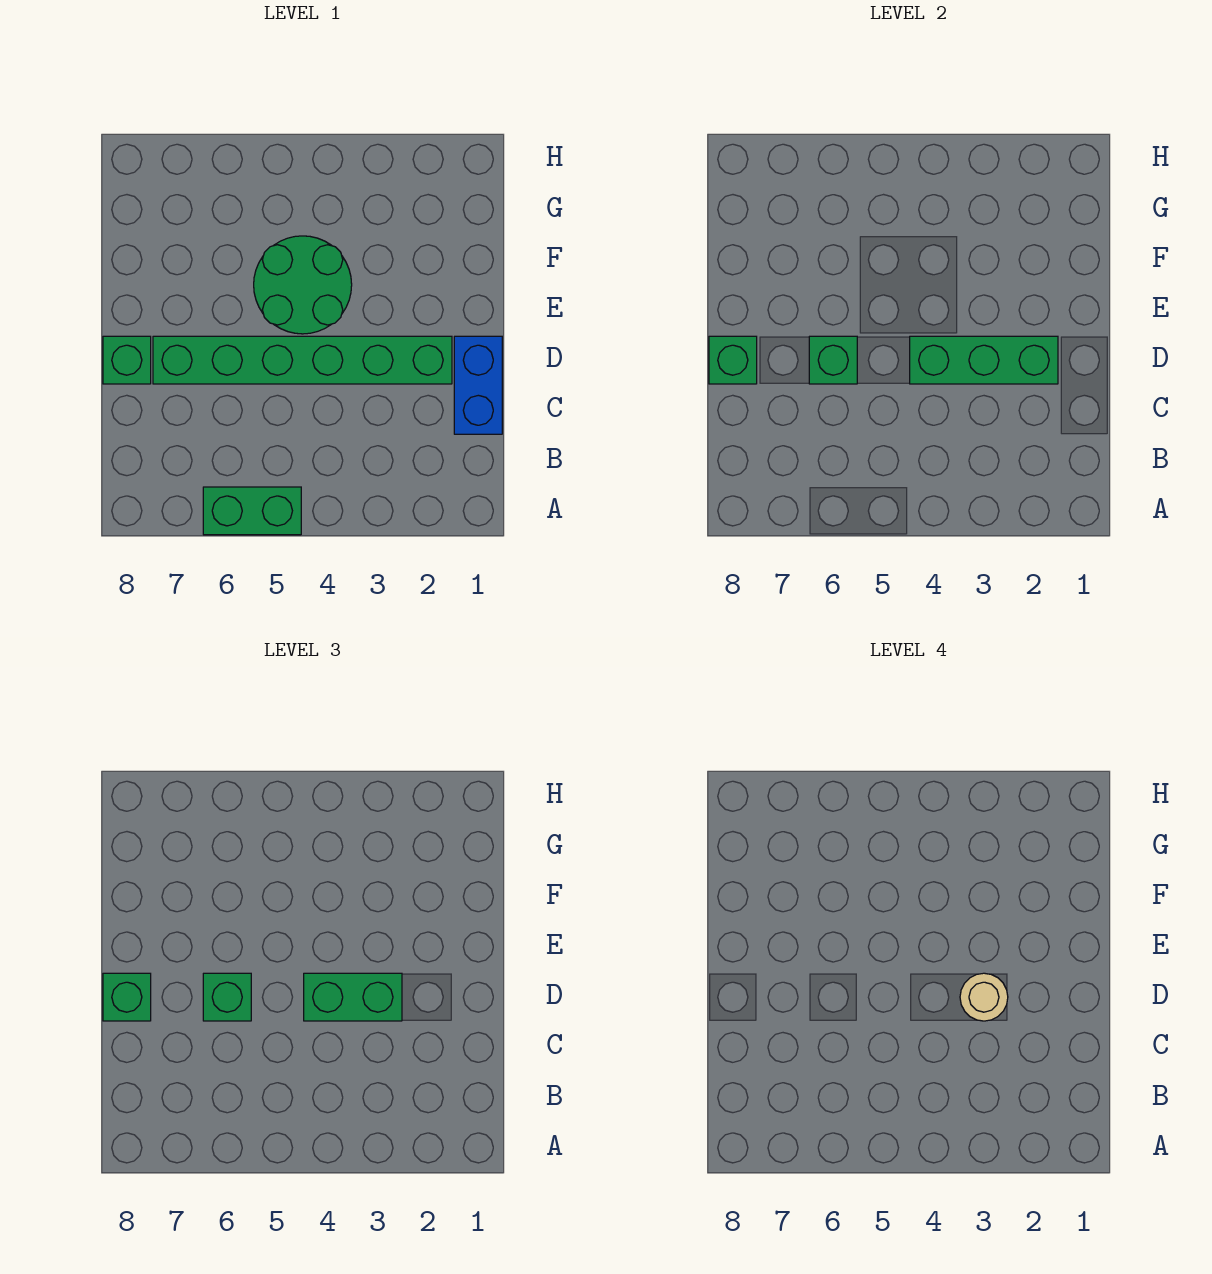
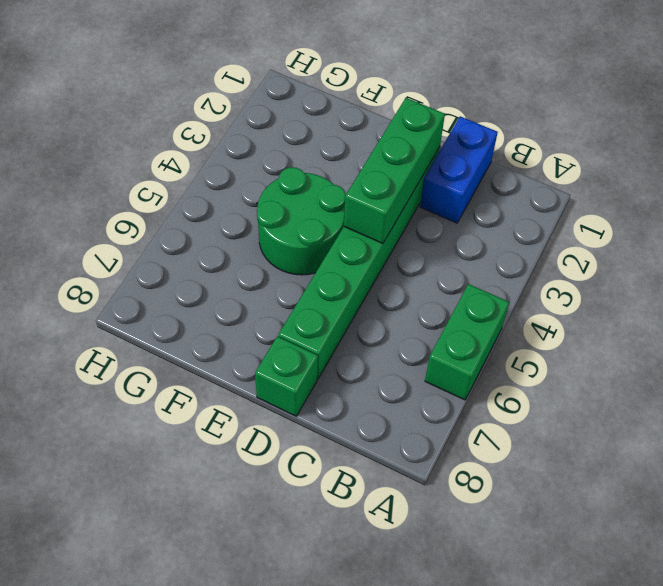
blue 1x2 brick [420,116,498,223] -> blue 1x2 brick turned to [454,336,502,434]
none -> green 1x1 brick [809,336,857,384]
none -> green 1x1 brick [709,336,757,384]
none -> green 1x2 brick [304,973,402,1021]

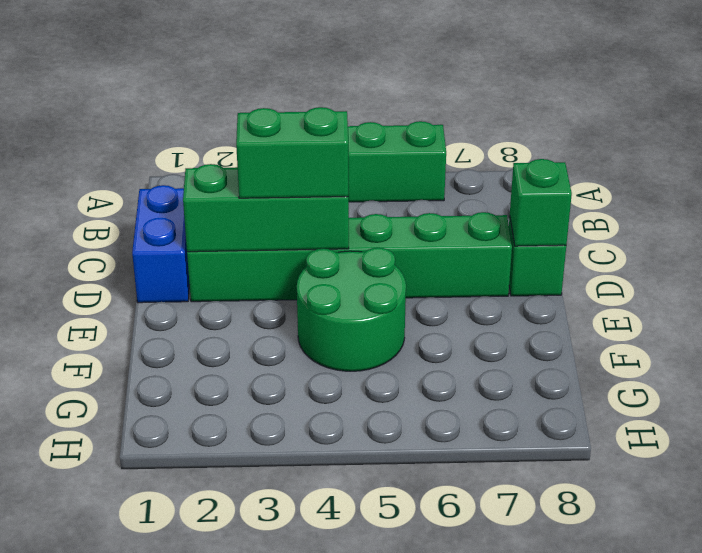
none -> green 1x1 brick [809,336,857,384]
none -> green 1x1 brick [203,973,251,1021]
none -> green 1x1 brick [103,973,151,1021]

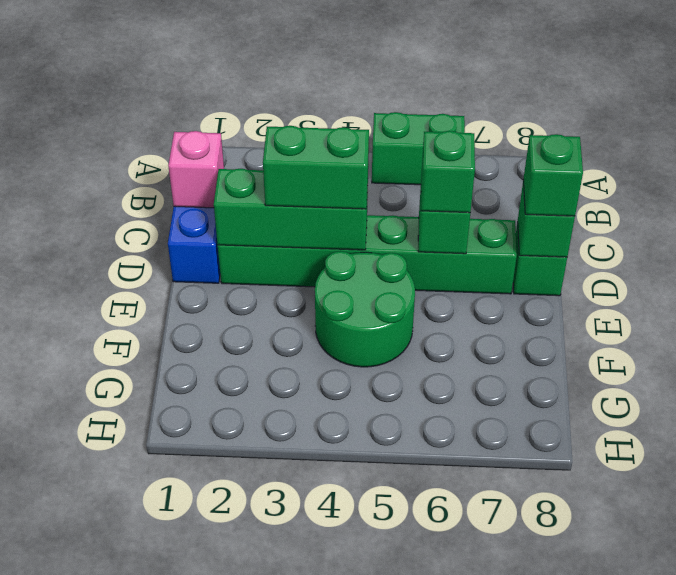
pink 1x1 brick [168,131,224,208] -> none
none -> tan 1x1 round brick [960,973,1008,1021]

